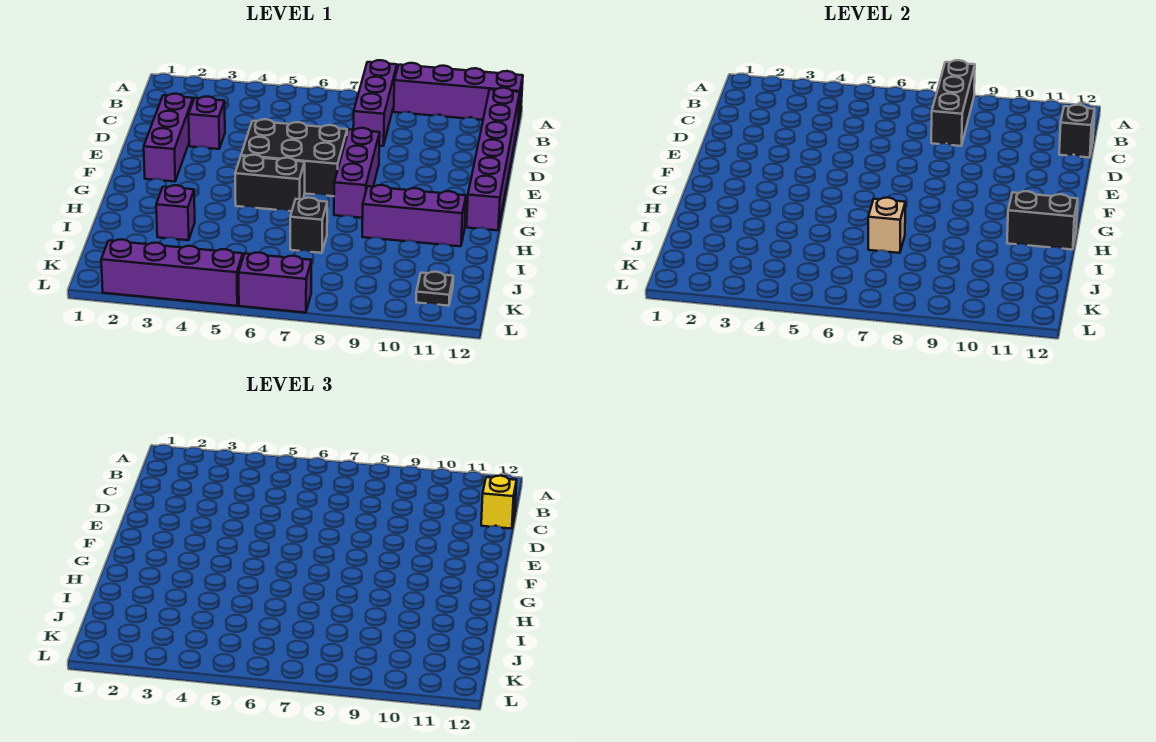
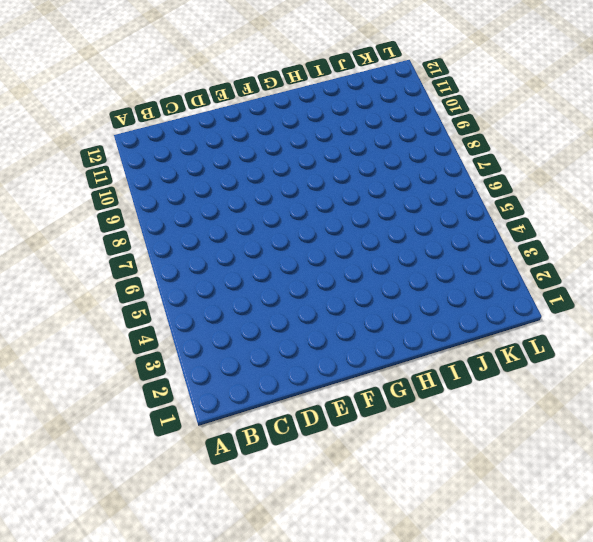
none -> purple 1x3 brick [353,60,397,146]
none -> purple 1x4 brick [394,63,523,122]
none -> purple 1x6 brick [467,88,520,230]

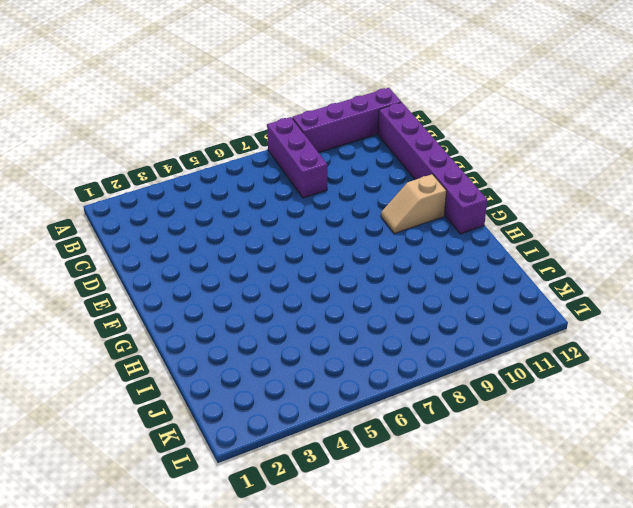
tan 1x2 slope [381,174,446,233] -> none
none -> purple 1x3 brick [144,94,193,182]
none -> purple 1x1 brick [189,97,225,149]
none -> black 2x3 brick [241,119,347,196]

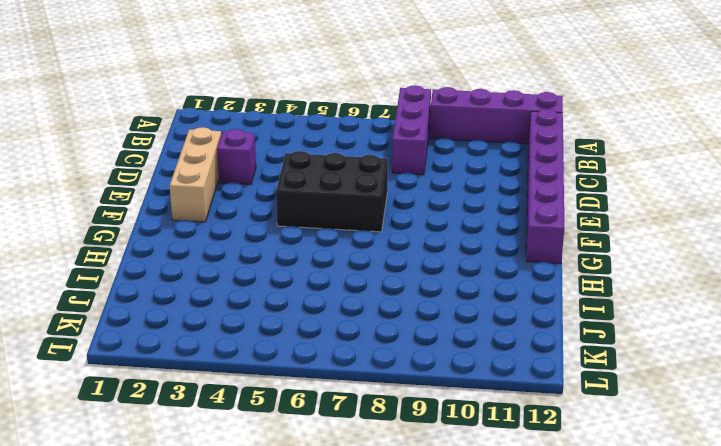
tan 1x3 brick [169,127,221,222] -> purple 1x3 brick [144,94,193,182]
none -> purple 1x3 brick [334,128,380,218]
none -> black 1x2 brick [235,155,305,211]
none -> purple 1x3 brick [362,185,466,246]

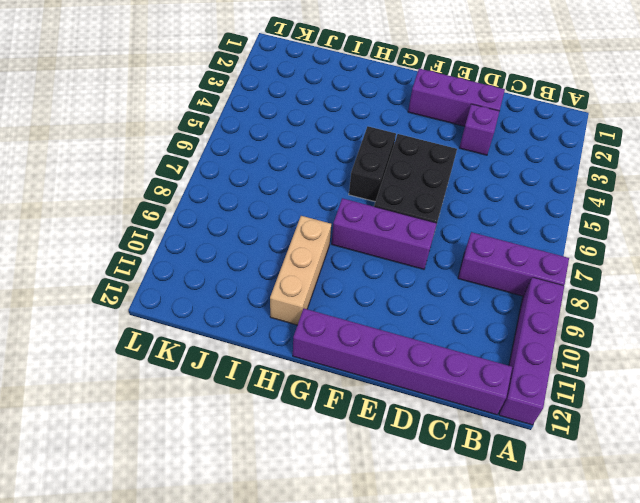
tan 1x3 brick [270,216,331,325] -> purple 1x3 brick [362,185,466,246]
none -> purple 1x1 brick [156,185,195,240]
none -> black 1x1 brick [290,198,327,253]
none -> black 1x1 plate [416,272,453,306]

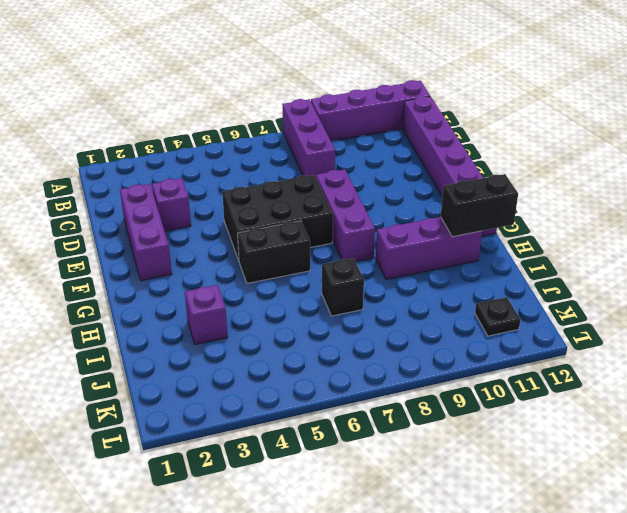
none -> purple 1x4 brick [101,239,243,306]
none -> purple 1x2 brick [239,252,311,313]
none -> black 1x3 brick [931,60,975,146]

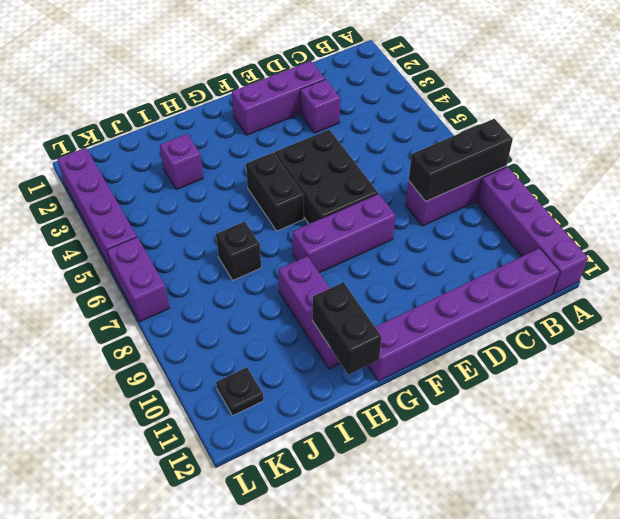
none -> black 1x1 brick [1059,105,1095,158]
none -> tan 1x1 brick [868,198,905,253]
none -> yellow 1x1 brick [481,476,517,529]

